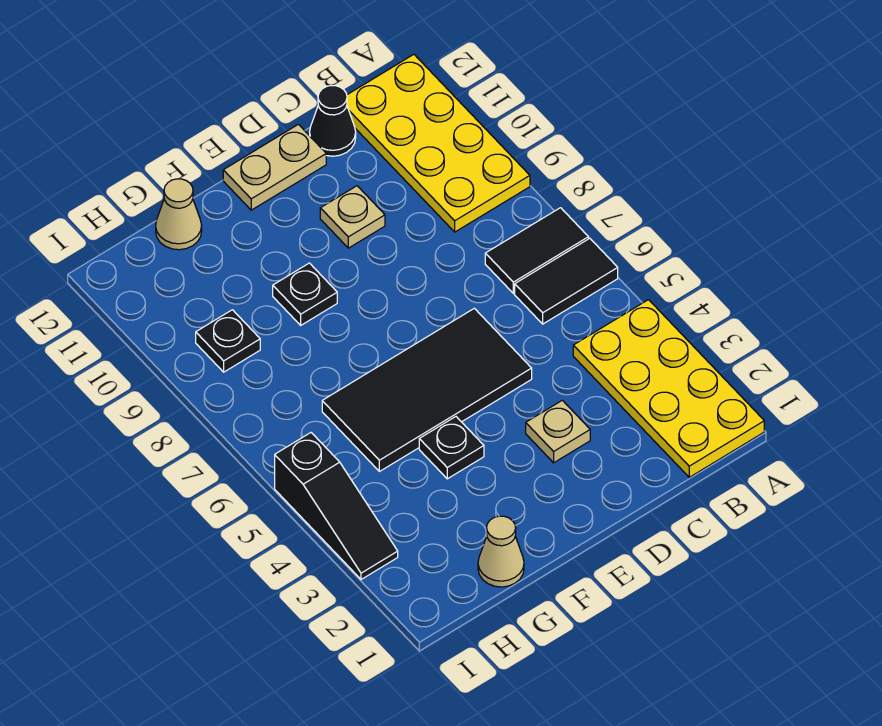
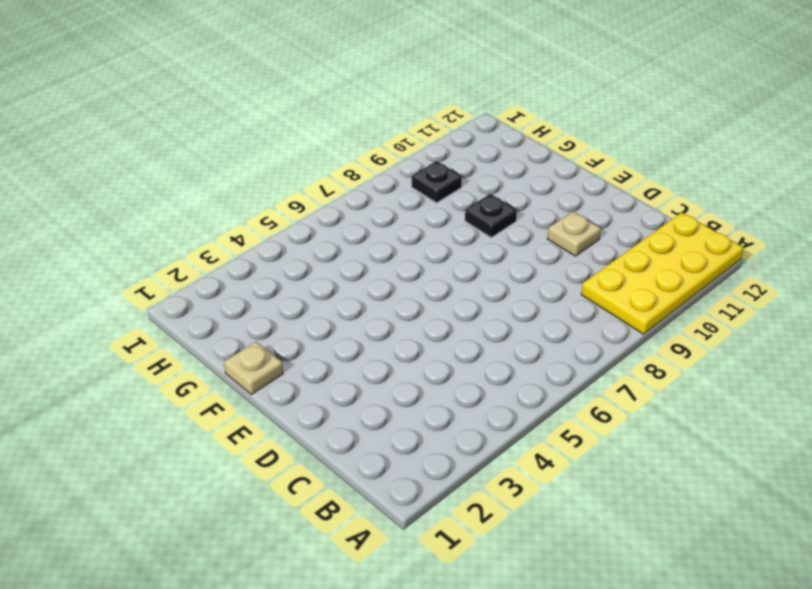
tan 1x1 plate [224,342,283,395] -> tan 1x1 plate moved to [526,400,590,463]
none -> yellow 2x4 plate [573,300,764,477]
none -> black 1x2 tile [515,238,618,324]
none -> black 1x2 tile [485,208,589,293]

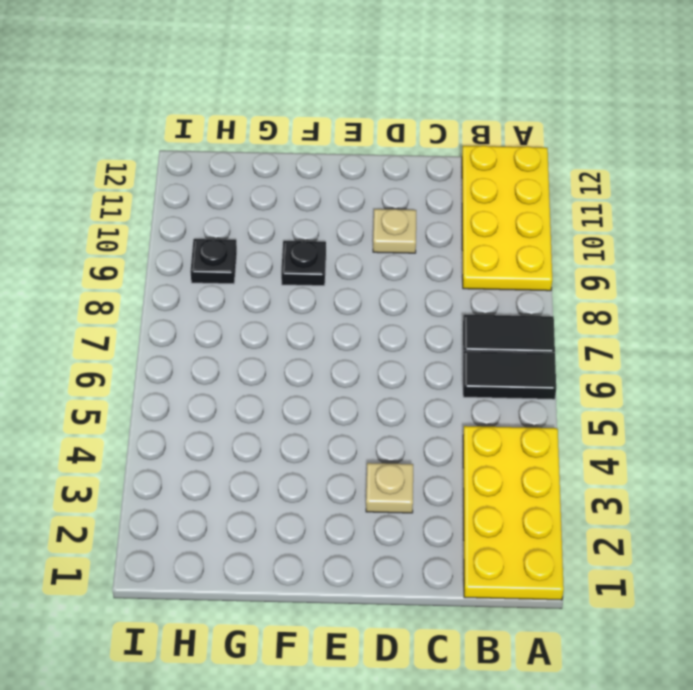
none -> black 1x1 cone [310,86,356,156]
none -> black 2x4 tile [322,308,532,471]
none -> tan 1x2 plate [223,124,326,210]

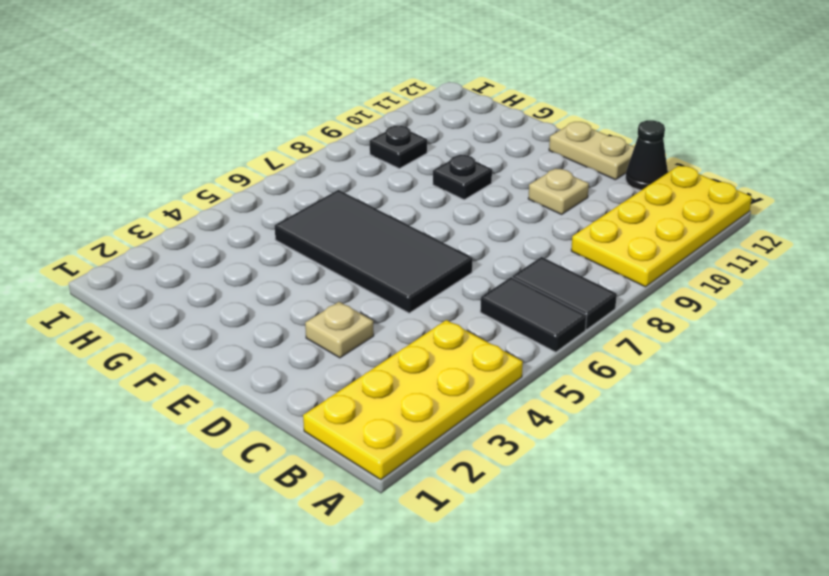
none -> black 1x1 plate [419,417,484,479]
none -> tan 1x1 cone [478,516,524,587]
none -> tan 1x1 cone [156,179,202,250]

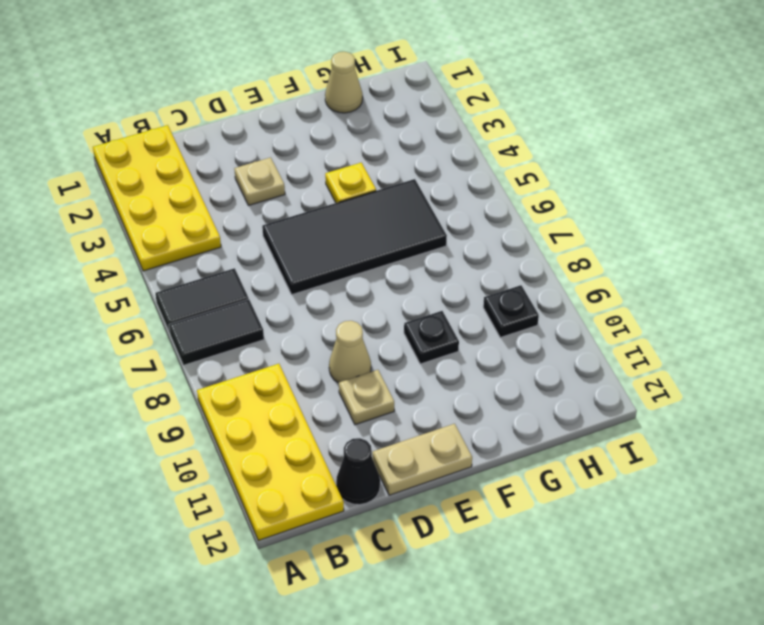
tan 1x1 cone [329,321,371,383] -> tan 1x1 cone moved to [156,179,202,250]
yellow 1x1 plate [325,163,376,203] -> black 1x1 plate [419,417,484,479]
none -> black 1x3 slope [275,433,398,579]

